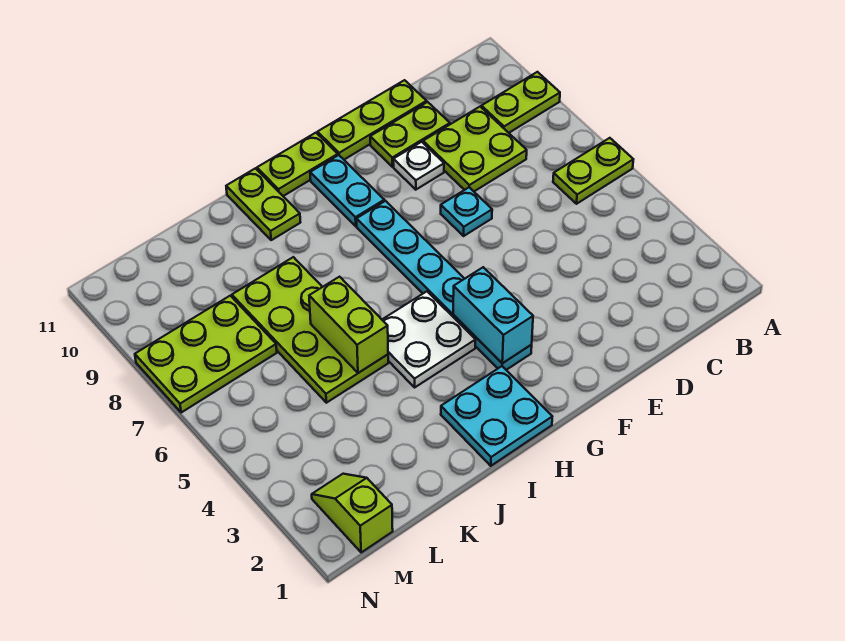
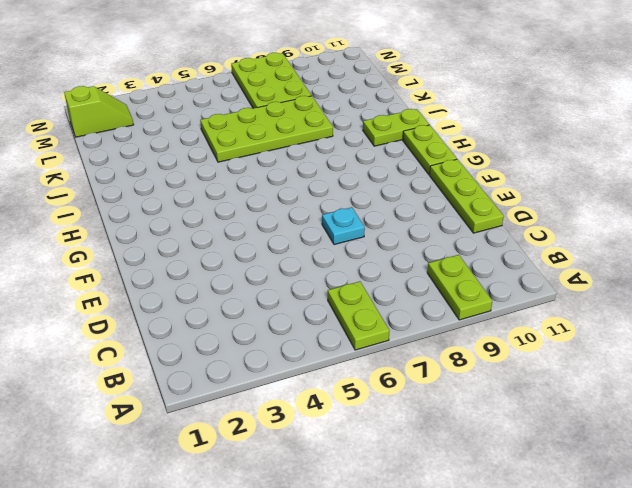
none -> lime 2x2 plate [423,107,527,191]
none -> lime 1x2 plate [370,102,450,167]
none -> white 1x1 plate [393,142,444,190]

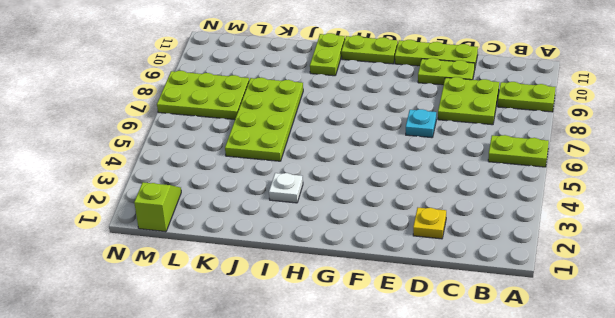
yellow 1x1 plate [413,208,446,239] -> none
white 1x1 plate [269,173,303,203] -> white 1x1 plate moved to [393,142,444,190]
none -> cyan 1x6 plate [357,201,532,370]
none -> cyan 1x2 plate [310,155,384,226]
none -> cyan 2x2 plate [441,366,552,466]

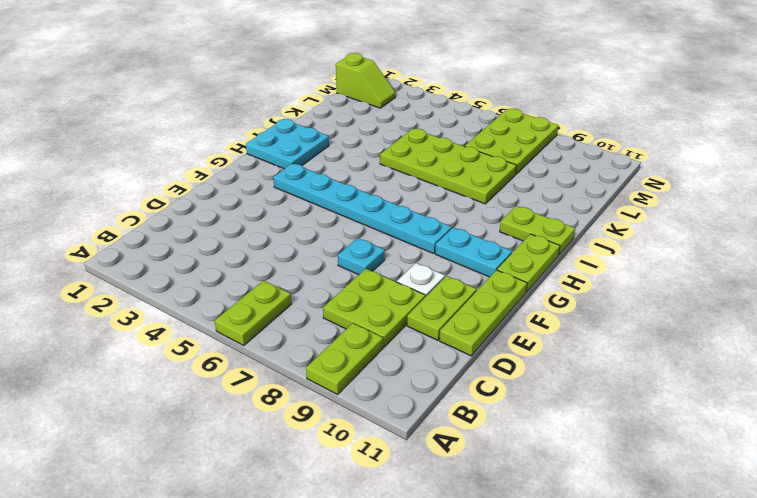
none -> white 2x2 plate [382,292,475,387]
none -> cyan 1x2 brick [453,267,533,363]
none -> lime 1x2 brick [309,277,388,373]

